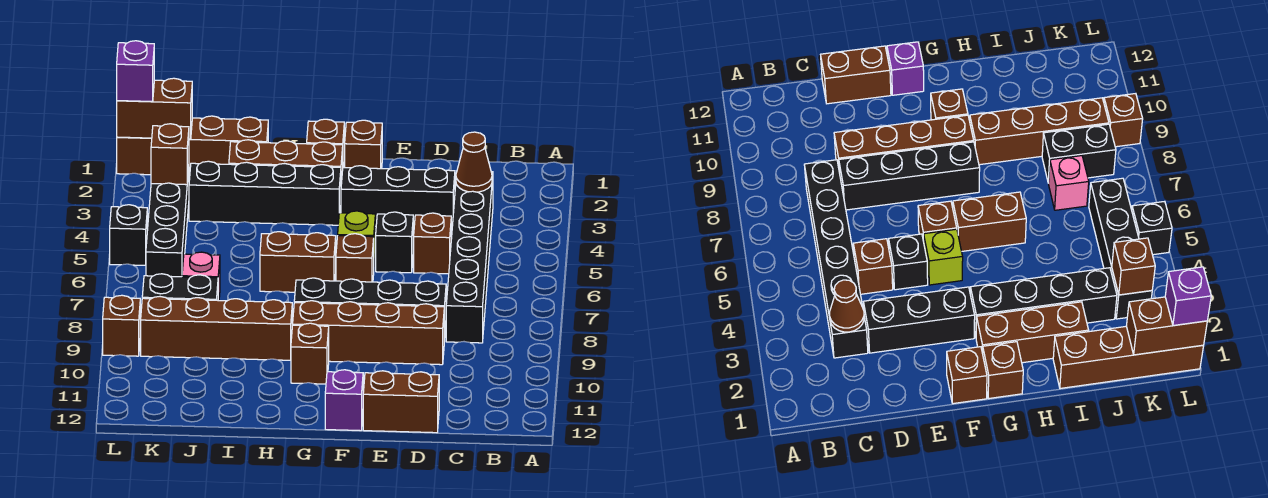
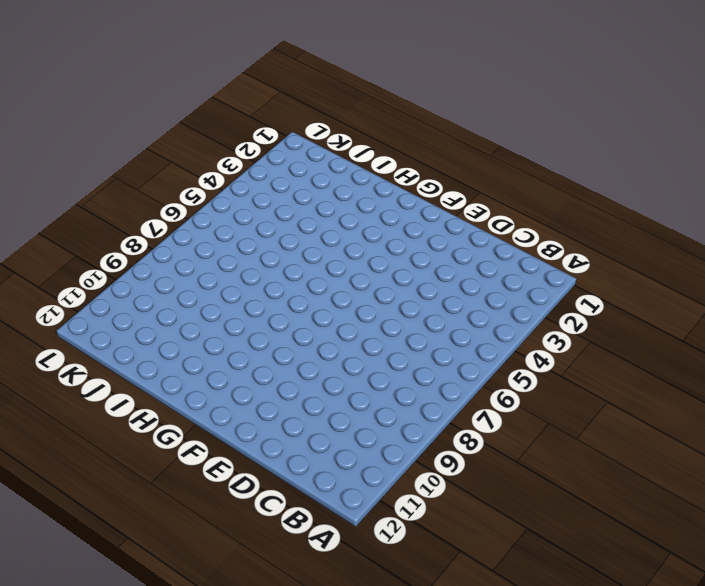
none -> black 1x6 brick [446,172,493,343]
none -> black 1x3 brick [341,166,455,228]
none -> brown 1x1 brick [414,213,451,274]

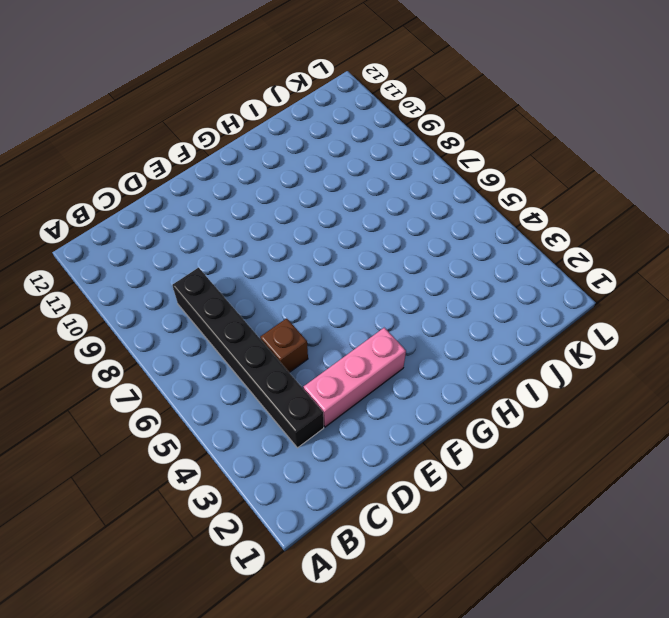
pink 1x3 brick [303,328,406,427] -> black 1x3 brick [341,166,455,228]
none -> black 1x4 brick [294,278,446,342]
none -> brown 1x4 brick [293,301,444,365]
none -> brown 1x2 brick [363,371,439,433]

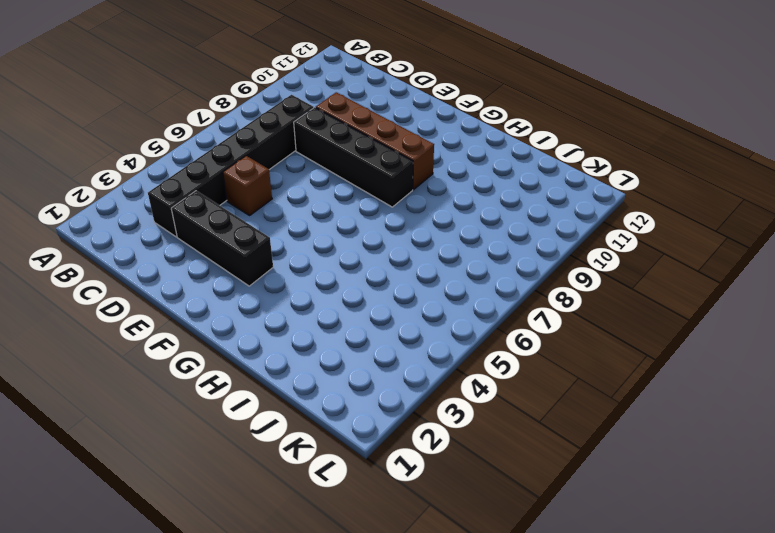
none -> brown 1x2 brick [363,371,439,433]
none -> black 1x1 brick [376,212,413,273]
none -> brown 1x1 brick [345,120,382,169]

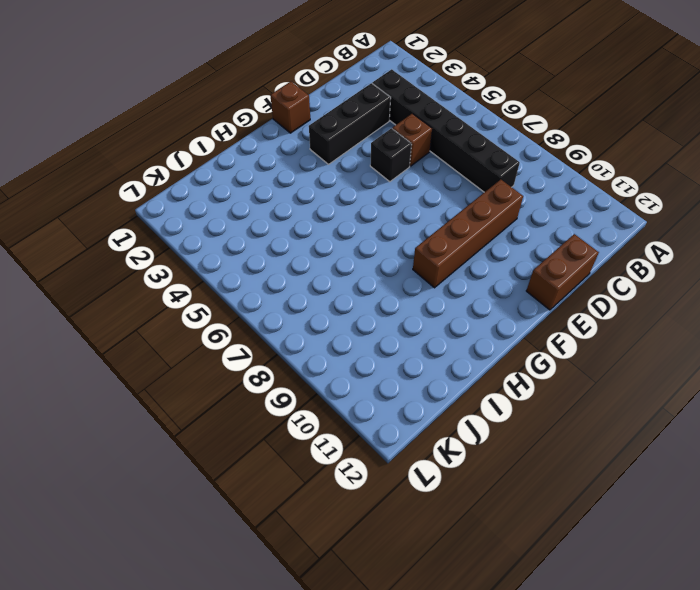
none -> black 1x4 brick [294,278,446,342]
none -> lime 1x1 brick [338,211,375,262]
none -> brown 1x1 brick [336,234,374,282]

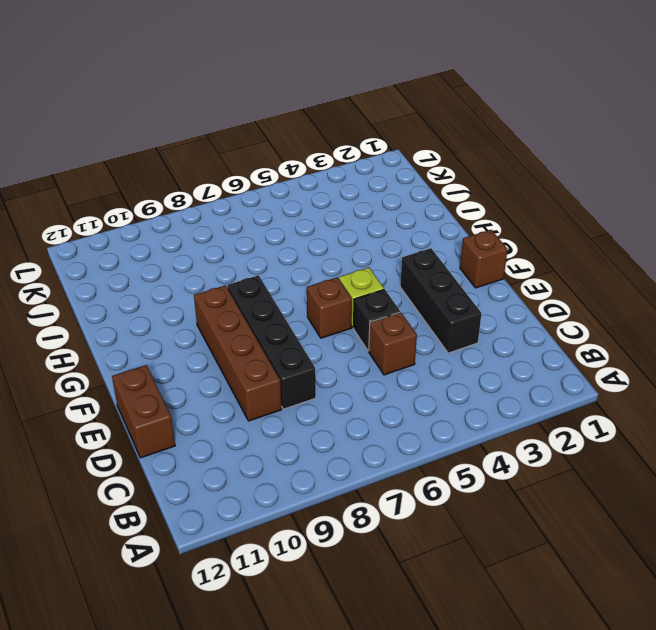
none -> black 1x6 brick [446,172,493,343]
none -> purple 1x1 brick [325,370,363,431]
none -> brown 1x1 brick [307,119,344,168]

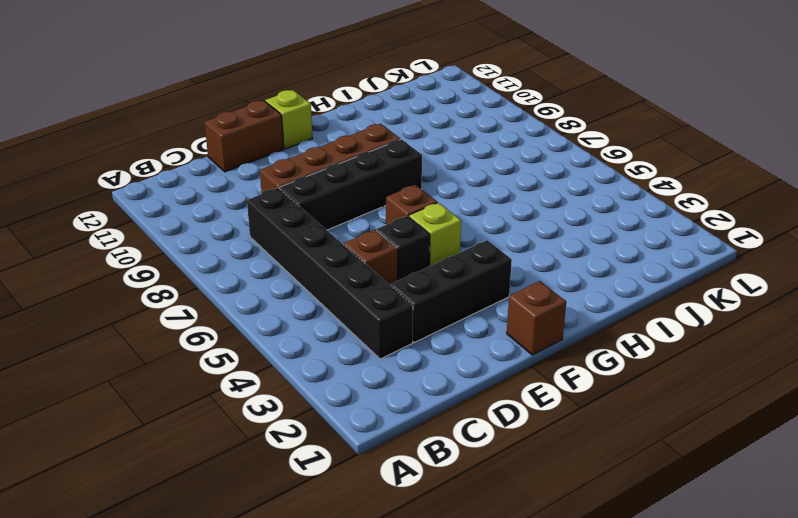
lime 1x1 brick [265,90,312,149] -> purple 1x1 brick [325,370,363,431]
none -> brown 1x1 brick [307,119,344,168]
none -> brown 1x3 brick [229,140,343,184]
none -> black 1x4 brick [189,161,341,225]

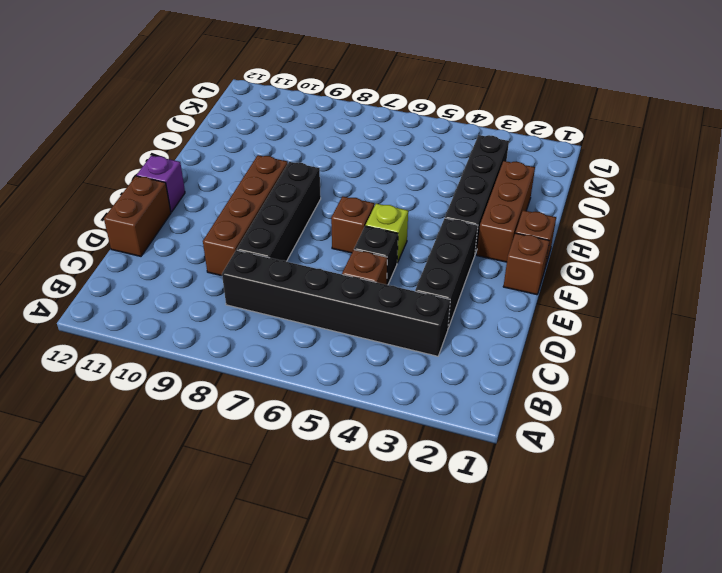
none -> brown 1x2 brick [260,232,336,292]
none -> brown 1x1 brick [291,323,329,384]
none -> brown 1x4 brick [141,297,292,360]

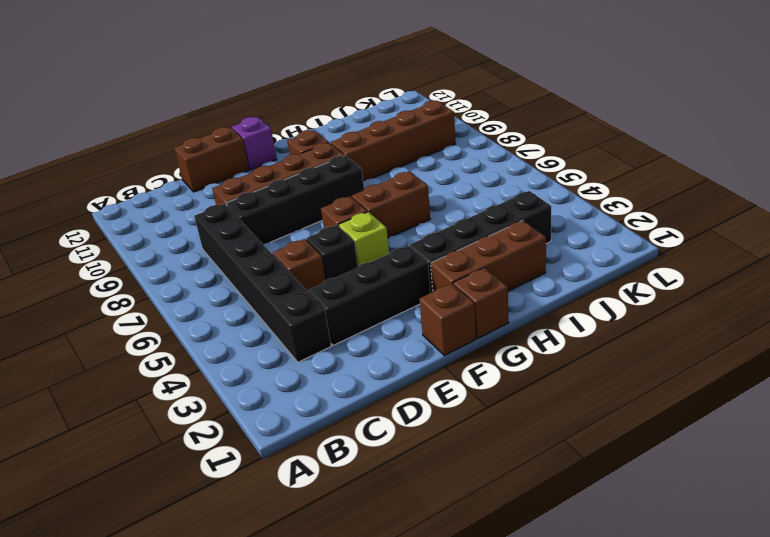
none -> brown 1x4 brick [117,116,268,176]
none -> pink 1x1 brick [182,252,220,301]
none -> black 1x2 brick [142,274,218,300]

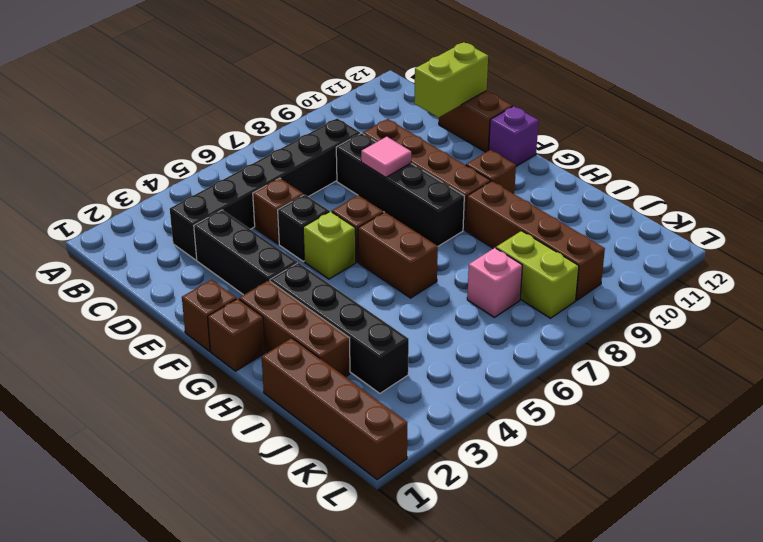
lime 1x2 brick [414,42,488,118] -> none
pink 1x1 tile [361,137,411,177] -> none
lime 1x2 brick [496,231,579,318] -> black 1x2 brick [142,274,218,300]
none -> black 1x4 brick [146,169,189,277]
none -> black 1x1 brick [110,205,147,265]
none -> brown 1x1 brick [103,295,140,356]

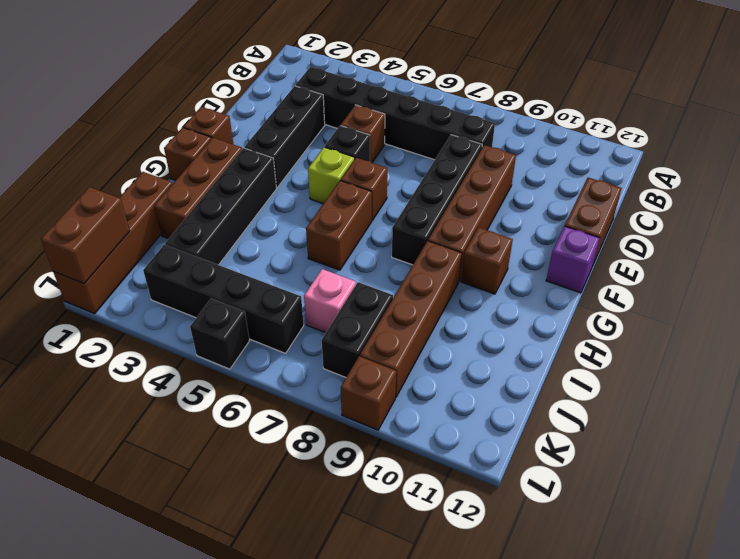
none -> brown 1x1 cone [456,132,492,192]
none -> brown 1x1 brick [151,124,189,185]
none -> purple 1x1 brick [117,41,154,101]

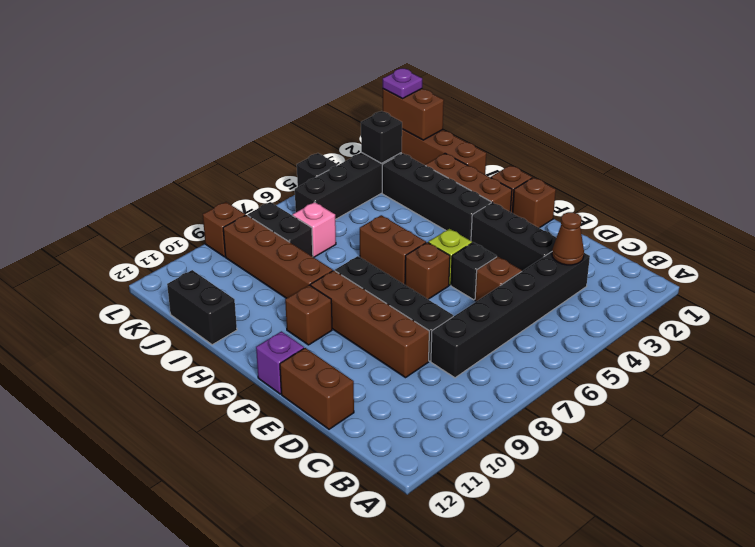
black 1x2 brick [167,270,237,345] -> none
black 1x1 brick [361,111,402,163] -> brown 1x1 brick [151,124,189,185]
purple 1x1 plate [383,69,422,99] -> purple 1x1 brick [117,41,154,101]

